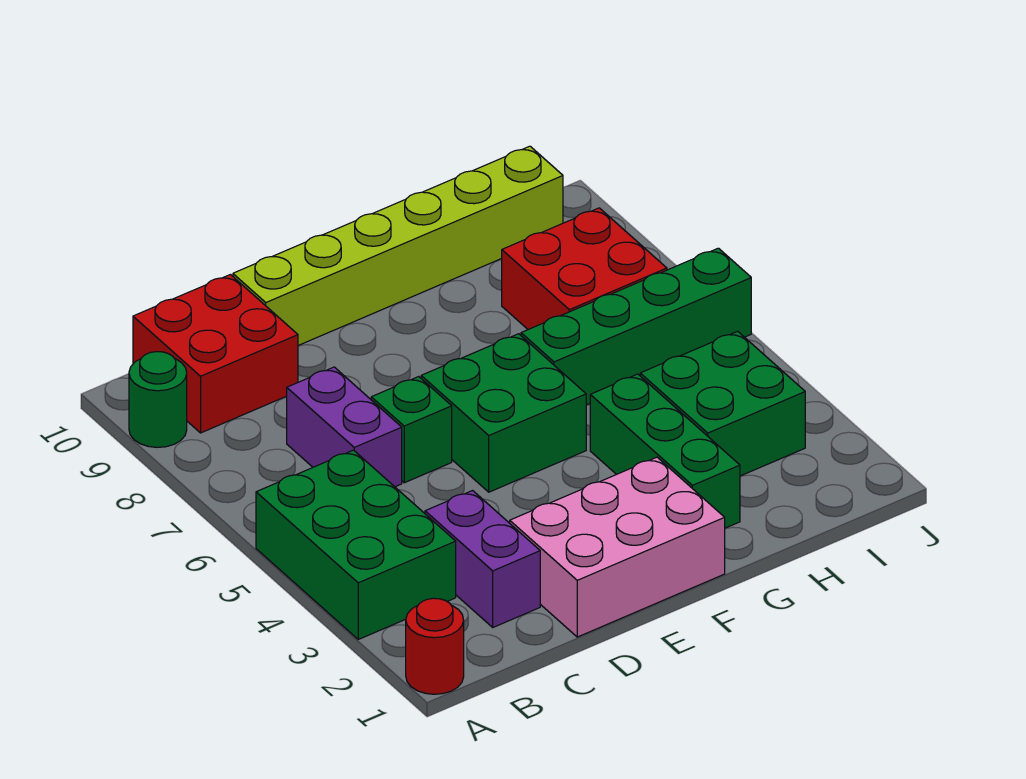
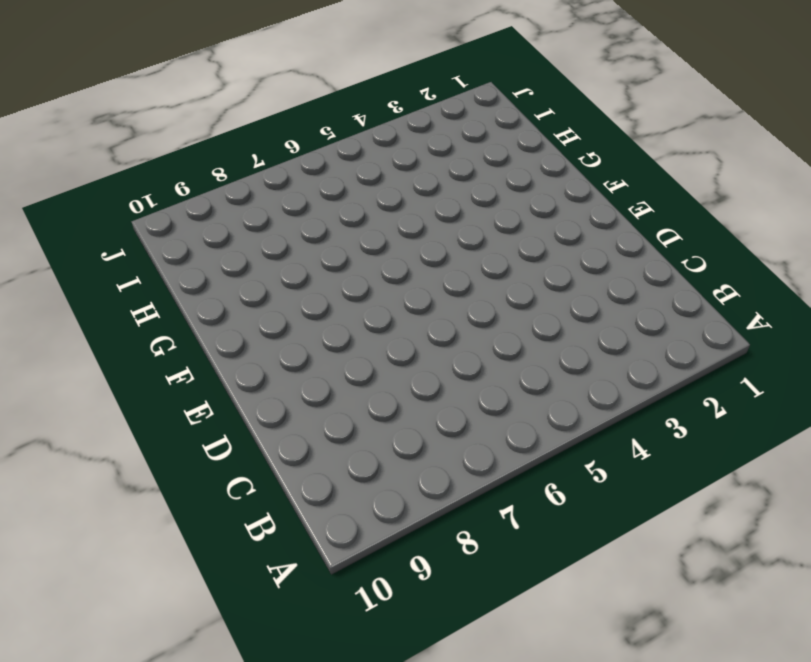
none -> red 1x1 round brick [406,598,464,694]
none -> green 2x3 brick [256,450,456,639]
none -> green 1x1 round brick [129,352,187,447]

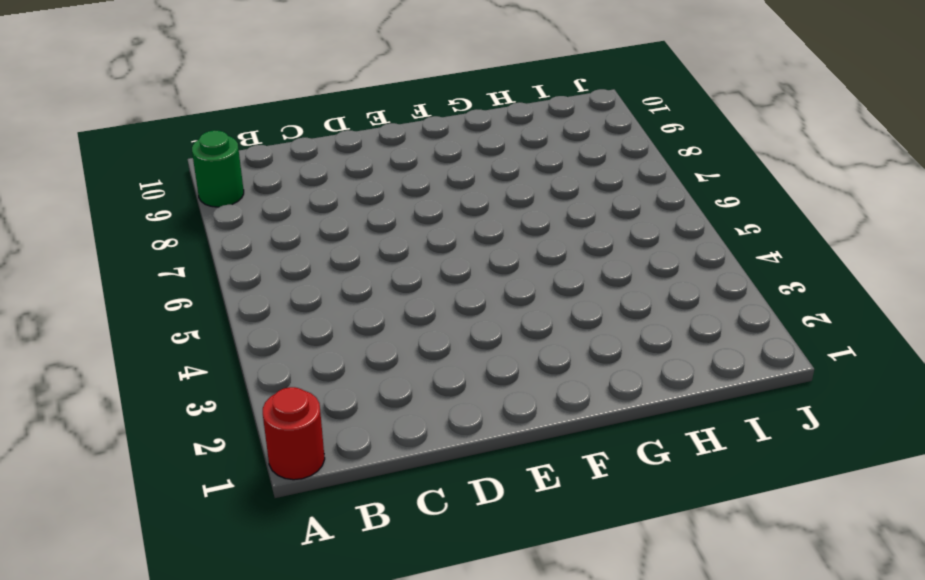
none -> green 2x3 brick [256,450,456,639]
none -> red 2x2 brick [133,275,298,433]
none -> purple 1x2 brick [425,491,540,627]

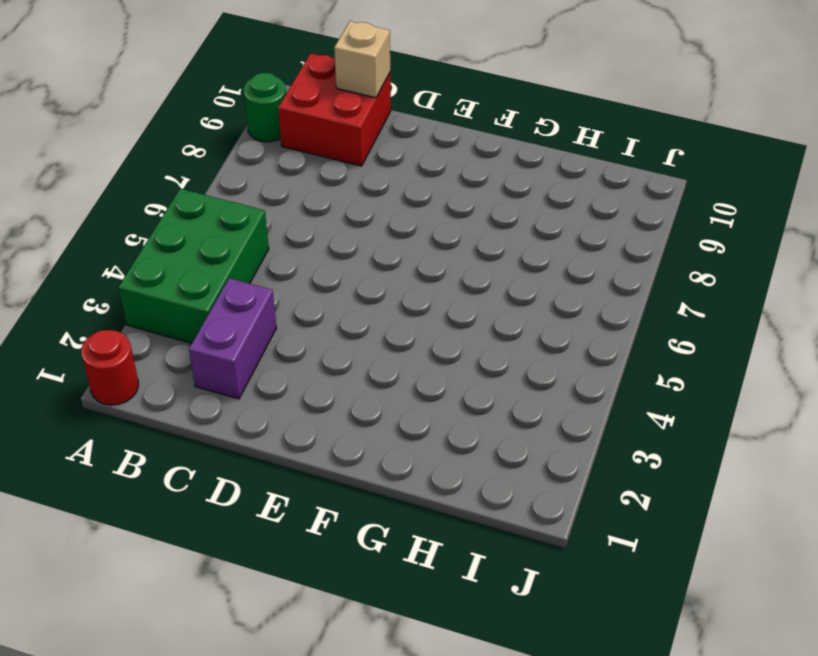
tan 1x1 brick [334,21,390,98] -> none
none -> purple 1x2 brick [287,367,402,487]
none -> pink 2x3 brick [510,457,725,637]
none -> green 1x1 brick [371,377,452,483]

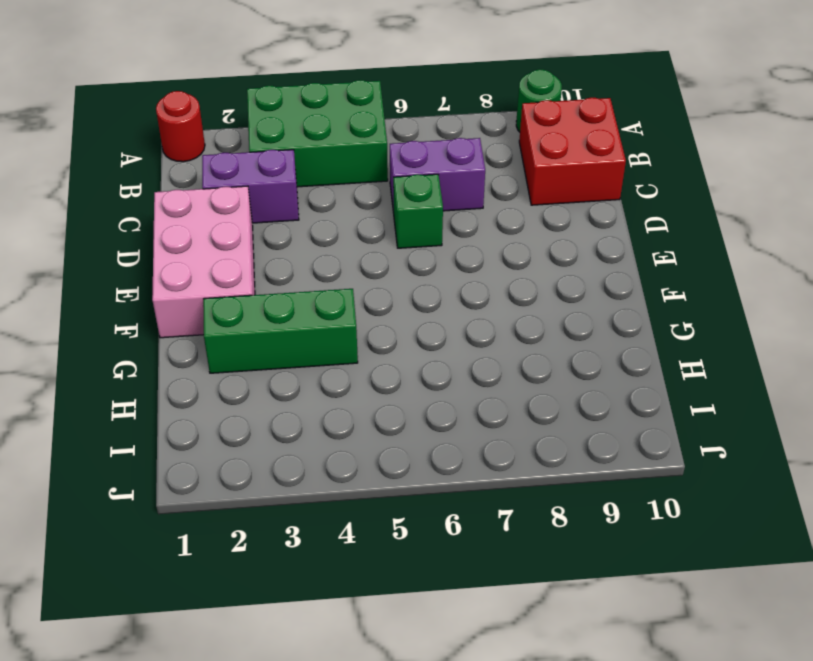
none -> lime 1x6 brick [233,146,563,345]
none -> green 2x2 brick [421,334,586,492]
none -> green 1x4 brick [521,248,751,405]

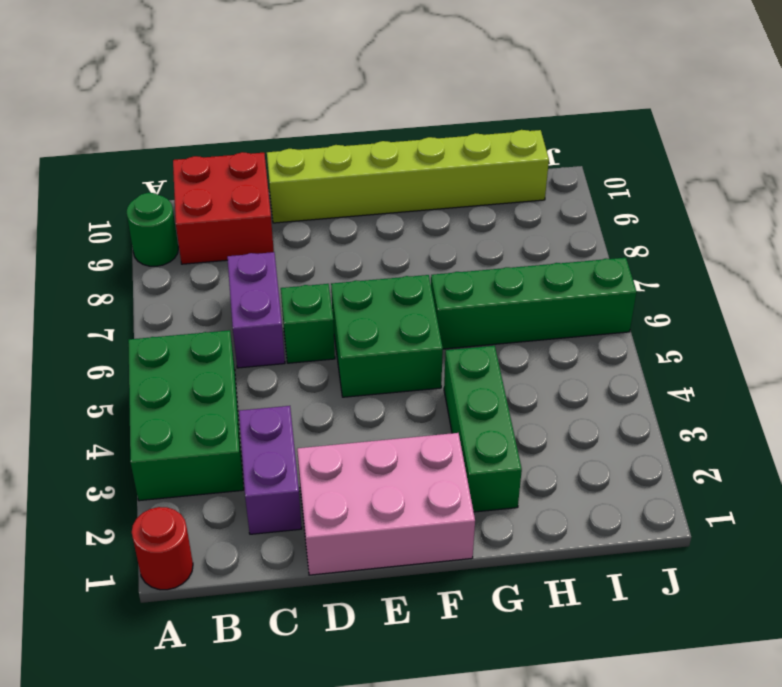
none -> green 2x2 brick [640,331,805,476]
none -> red 2x2 brick [502,208,667,329]

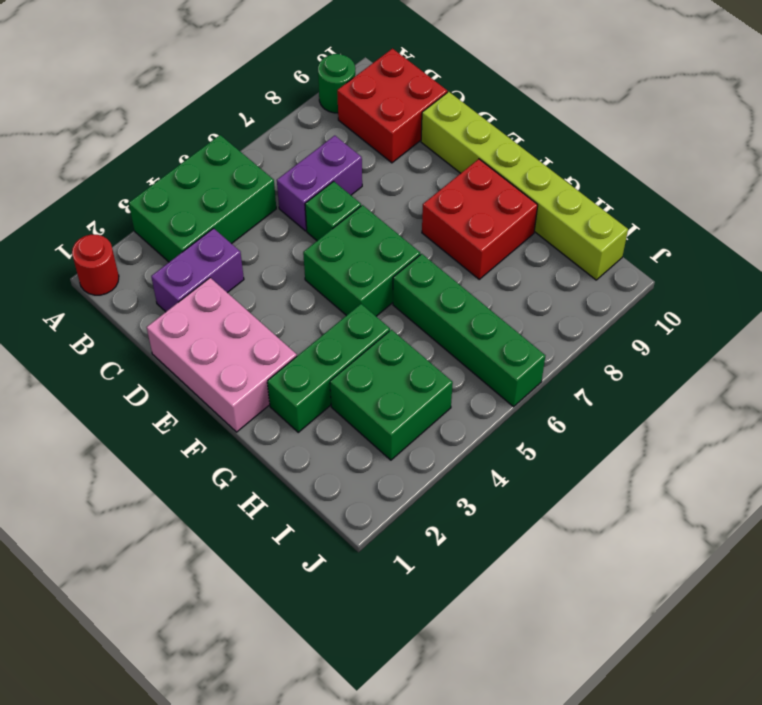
red 2x2 brick [422,159,538,279] -> red 2x2 brick moved to [502,208,667,329]

